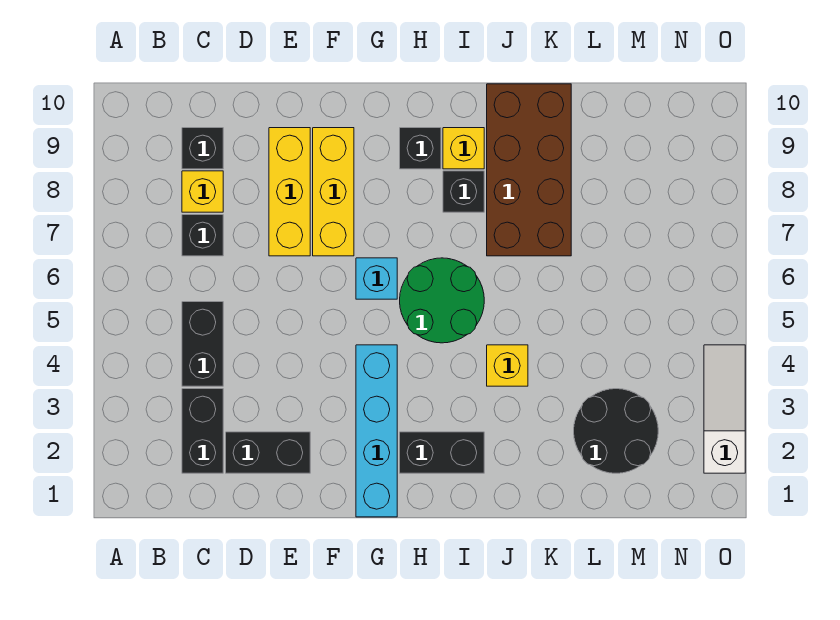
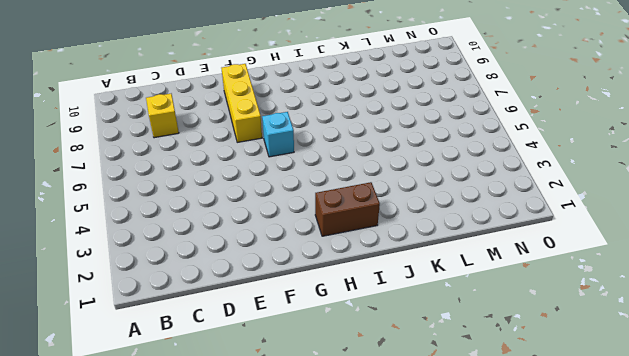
brown 1x2 brick [315,182,380,236] -> black 1x2 brick [400,432,484,473]
none -> black 1x2 brick [182,389,223,473]
none -> black 1x2 brick [182,302,223,386]
none -> black 1x1 brick [182,215,223,256]

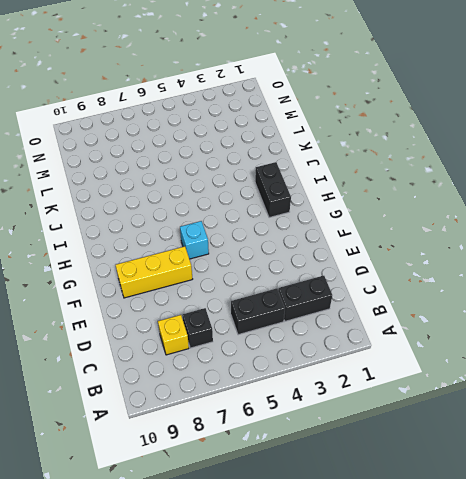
none -> black 1x1 brick [182,128,223,169]
none -> black 1x2 brick [226,432,310,473]
none -> yellow 1x3 brick [269,128,310,256]

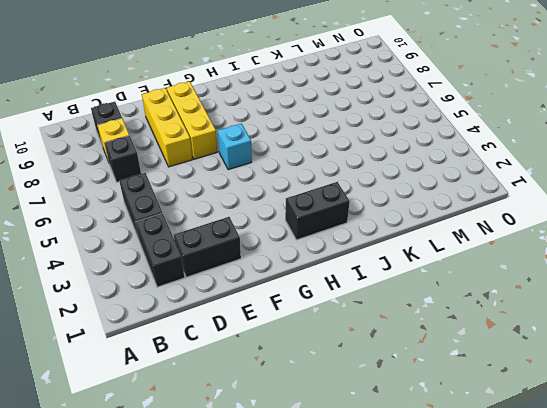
none -> cyan 1x4 brick [356,345,397,517]
none -> green 2x2 round brick [400,258,484,343]
none -> black 1x1 brick [400,128,441,169]

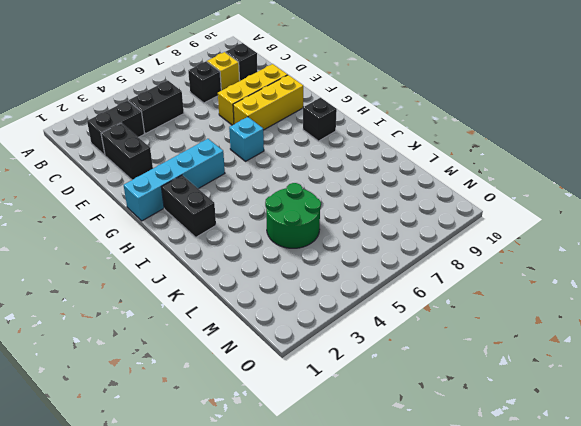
green 2x2 round brick [265,183,321,248] -> green 2x2 round brick moved to [400,258,484,343]
none -> black 1x1 brick [443,171,484,212]
none -> yellow 1x1 brick [443,128,484,169]
none -> yellow 1x1 brick [487,345,528,386]

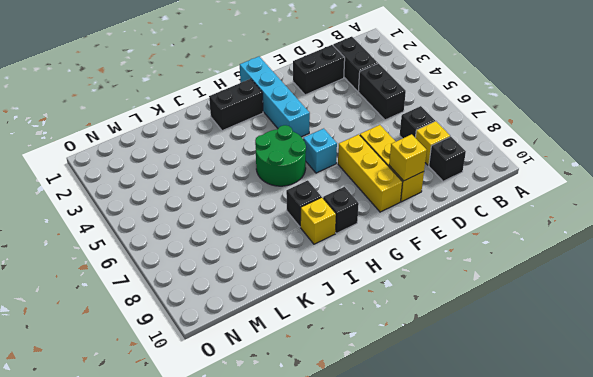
yellow 1x1 brick [389,134,427,181] -> yellow 1x1 brick moved to [487,345,528,386]
none -> brown 2x4 brick [487,84,571,256]
none -> black 2x2 round brick [574,389,658,473]
none -> white 1x3 slope [704,345,745,473]

